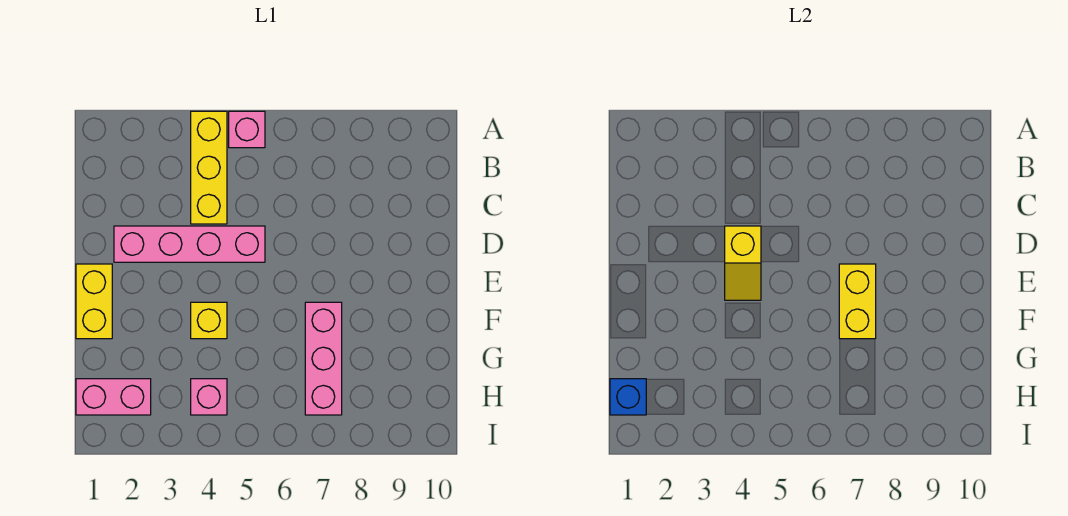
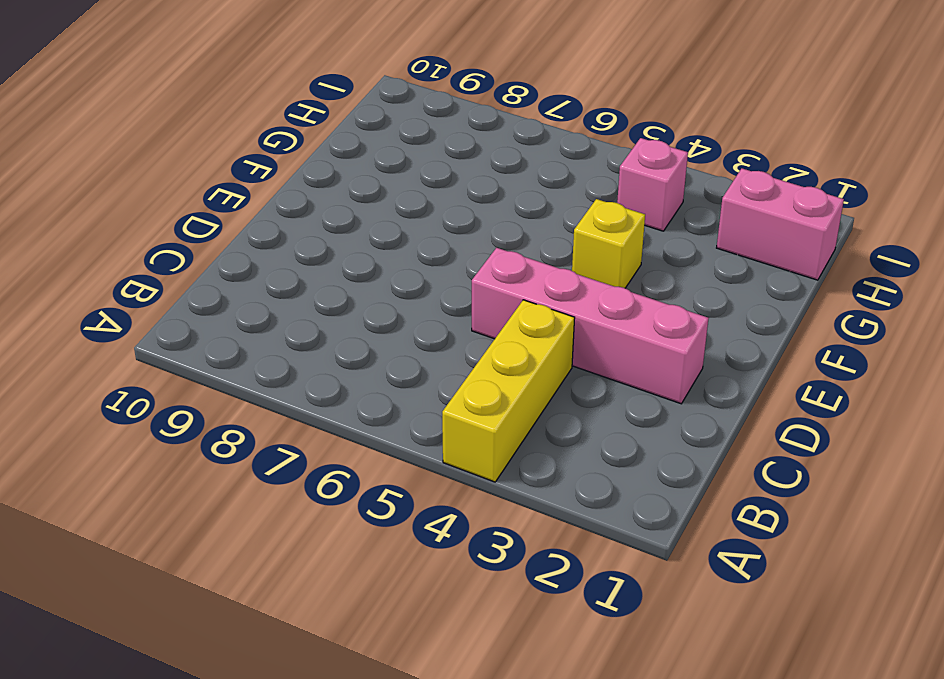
none -> pink 1x1 brick [229,111,265,148]
none -> yellow 1x2 brick [76,264,112,339]

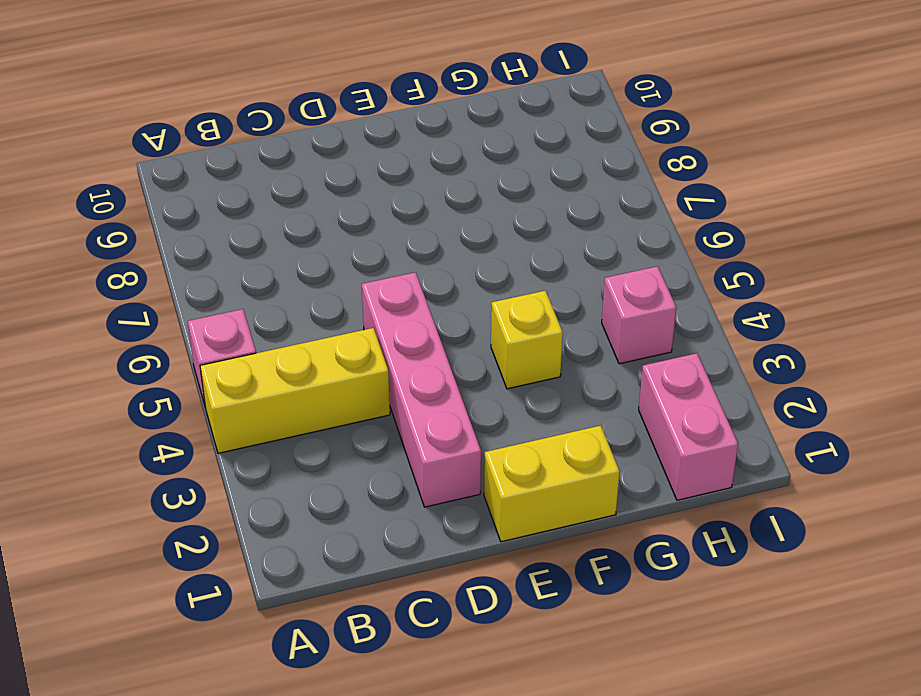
none -> pink 1x3 brick [305,302,342,415]
none -> yellow 1x2 slope [725,226,761,300]

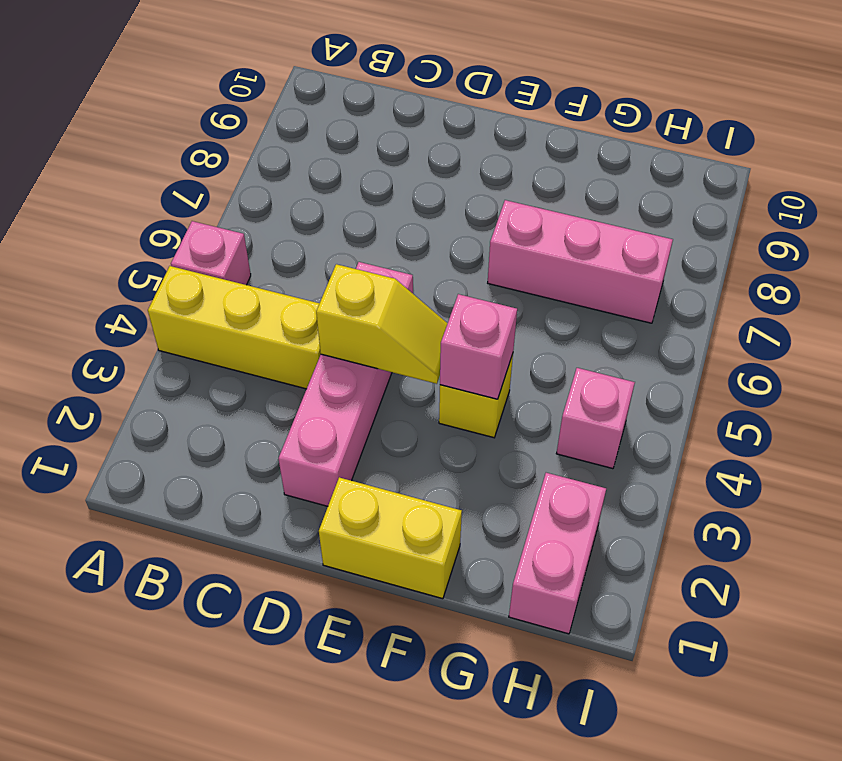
pink 1x1 brick [440,294,517,399] -> none
none -> yellow 1x2 brick [839,264,876,339]
none -> blue 1x1 brick [610,379,646,415]

